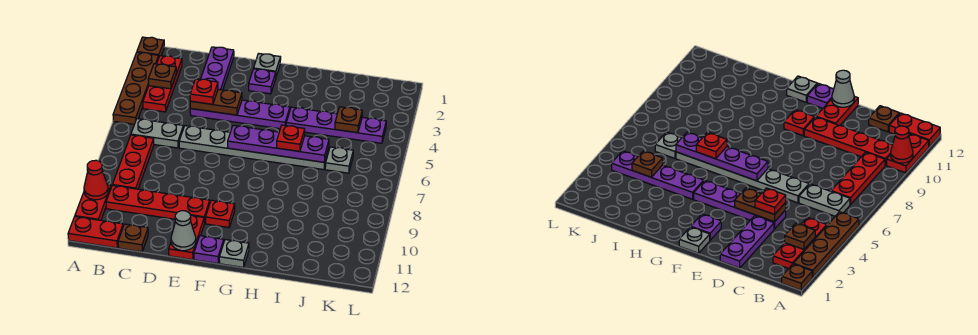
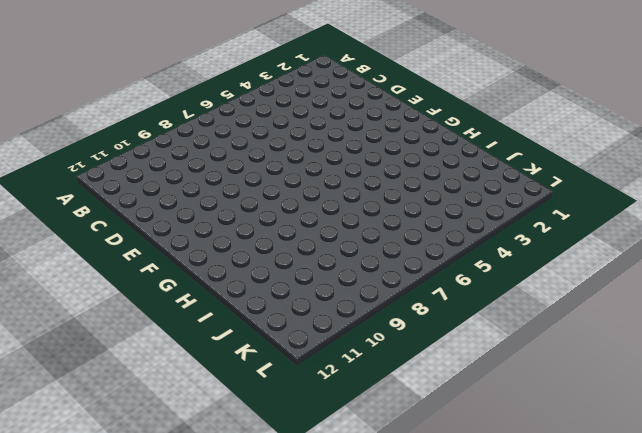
none -> brown 1x1 plate [137,37,164,56]
none -> brown 1x4 plate [113,52,159,124]
none -> red 1x2 plate [75,185,111,220]

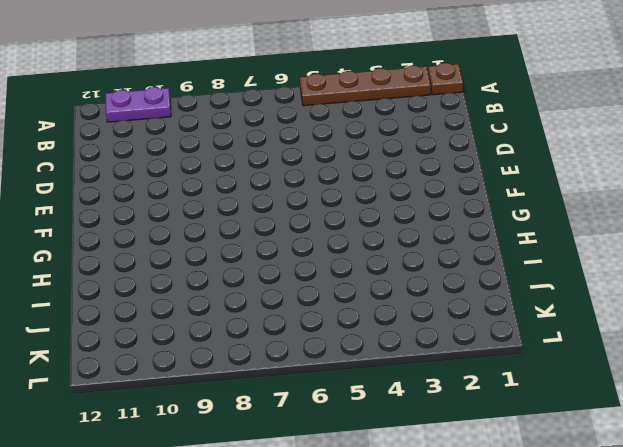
purple 1x2 plate [106,87,171,122] -> red 1x2 plate [75,185,111,220]
none -> red 1x2 plate [68,217,123,248]
none -> red 1x3 plate [143,56,182,112]
none -> grey 1x2 plate [131,119,183,148]

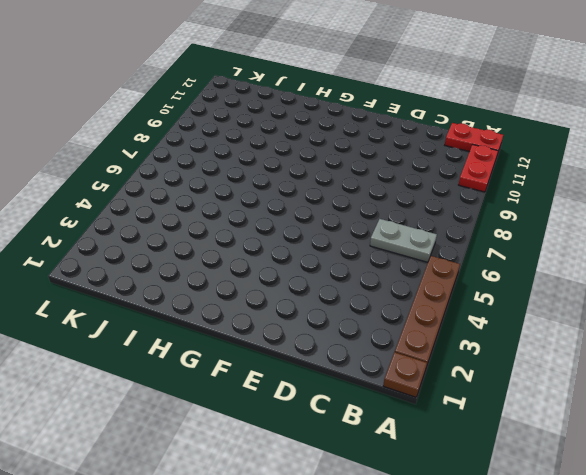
none -> red 1x3 plate [143,56,182,112]
none -> red 1x3 plate [113,135,154,189]
none -> red 1x4 plate [106,185,210,223]

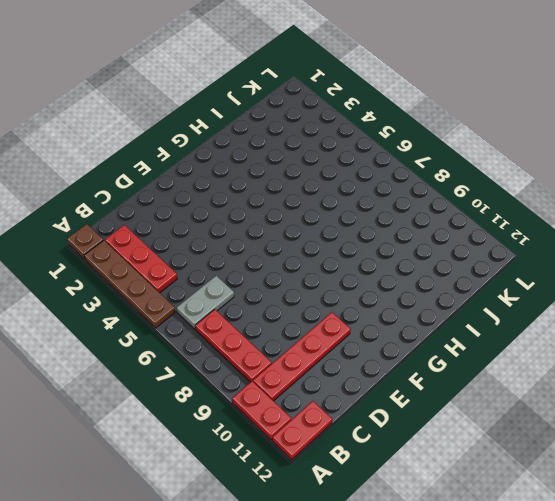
none -> brown 1x1 plate [118,224,148,252]
none -> purple 1x3 plate [200,47,234,90]
none -> purple 1x4 plate [190,100,290,129]

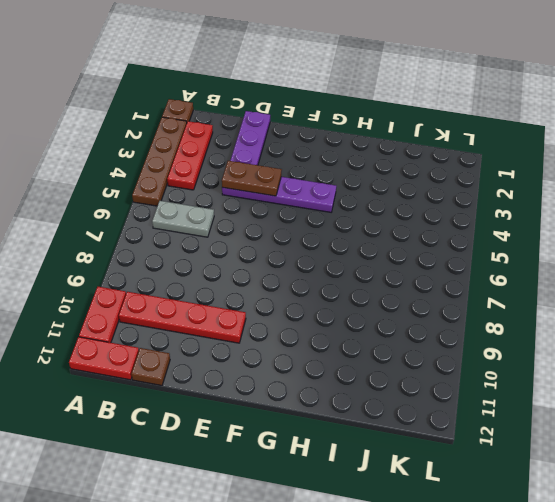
none -> red 1x3 plate [113,135,154,189]
none -> grey 1x6 plate [179,126,329,170]
none -> red 1x2 plate [169,215,204,260]

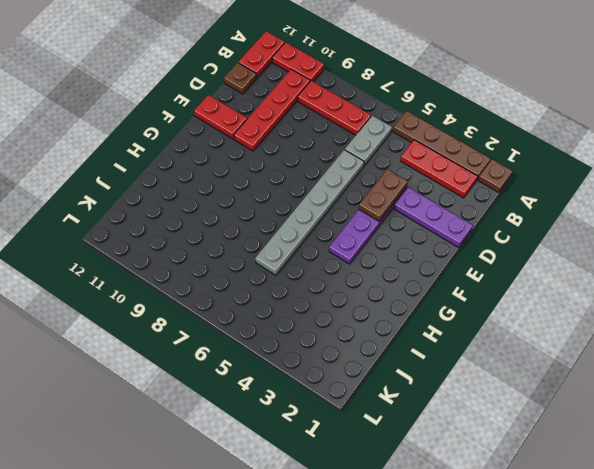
none -> grey 1x1 plate [254,53,281,76]
none -> purple 1x1 plate [249,69,276,94]
none -> red 1x1 plate [206,200,235,227]

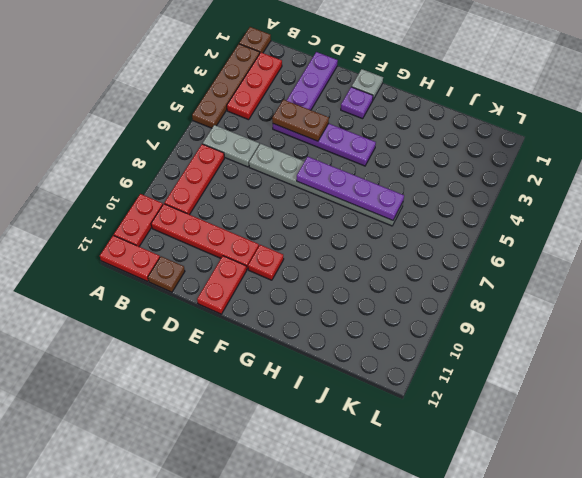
none -> purple 1x1 plate [194,236,224,263]
none -> grey 1x1 plate [219,240,249,267]
none -> purple 1x4 plate [286,107,386,143]

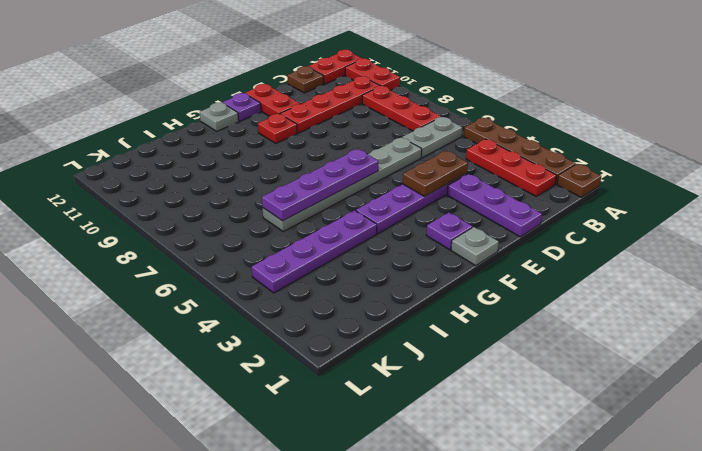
none -> grey 1x1 plate [325,147,353,173]
none -> red 1x1 cone [84,160,108,200]
none -> brown 1x1 plate [148,64,176,89]

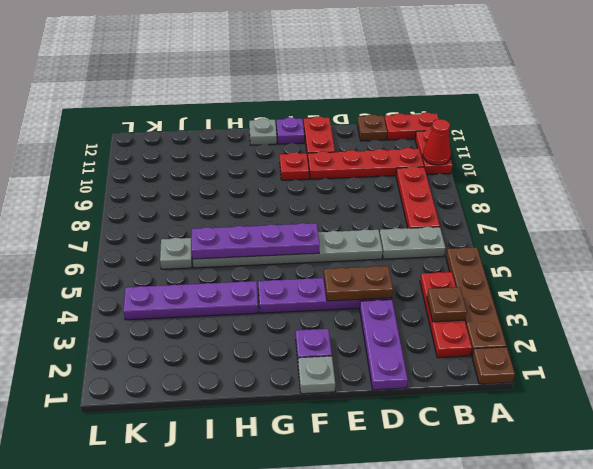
none -> grey 1x1 cone [171,211,196,251]
none -> brown 1x1 plate [335,107,362,133]
none -> red 1x1 plate [190,79,218,104]

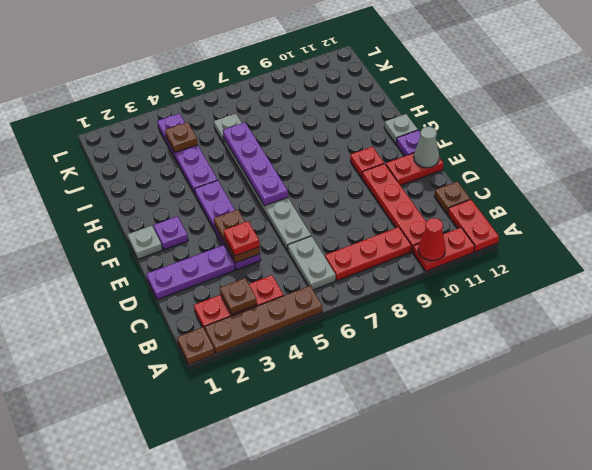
none -> red 1x1 plate [277,125,305,151]

